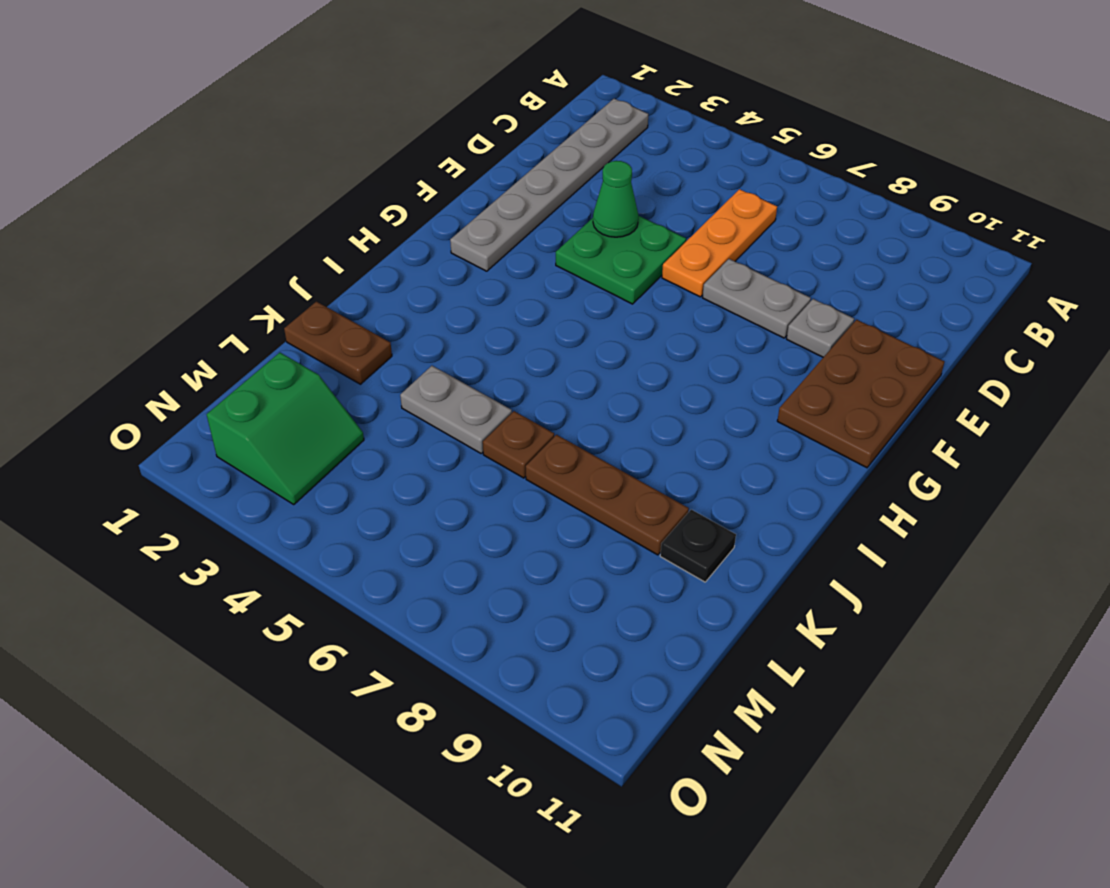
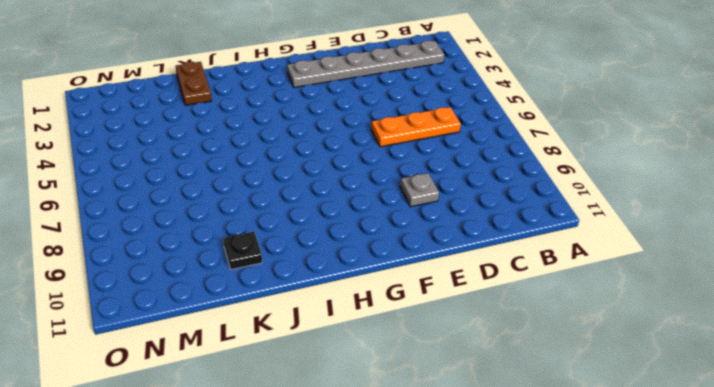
none -> green 2x2 plate [556,216,686,304]
none -> grey 1x2 plate [702,259,811,338]
none -> brown 2x3 plate [777,320,944,468]

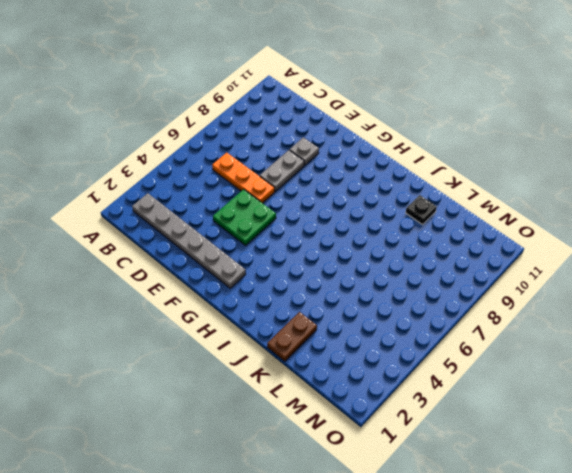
none -> brown 2x3 plate [777,320,944,468]
none -> grey 1x2 plate [400,366,512,453]
none -> brown 1x1 plate [483,411,554,478]

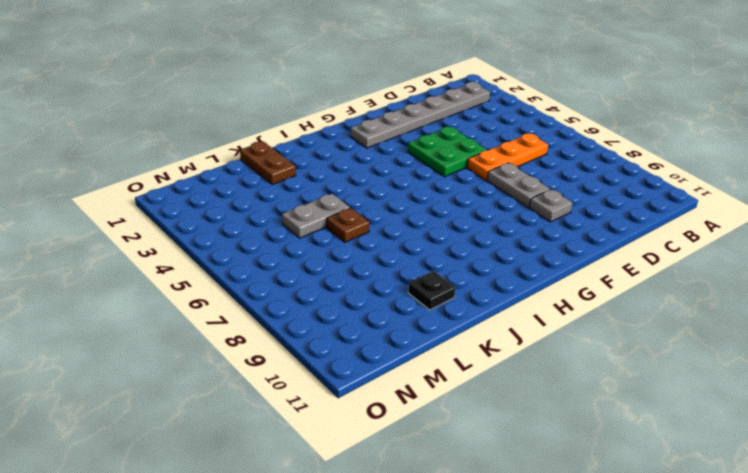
grey 1x2 plate [282,194,350,238] -> grey 1x2 plate turned to [400,366,512,453]
none -> brown 2x3 plate [777,320,944,468]
none -> brown 1x3 plate [526,435,689,555]
none -> green 2x2 slope [207,353,364,505]

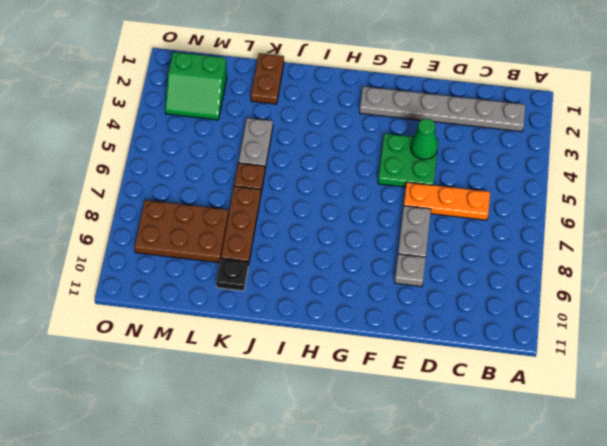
brown 2x3 plate [135,200,229,263] -> brown 2x3 plate moved to [777,320,944,468]

